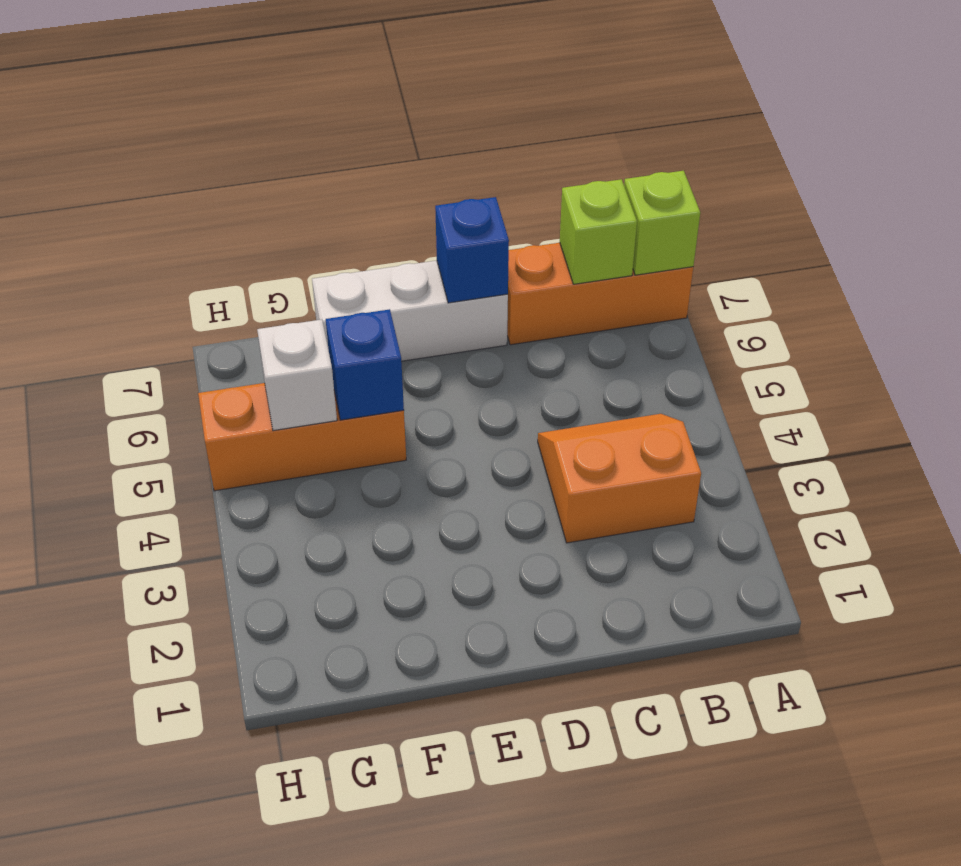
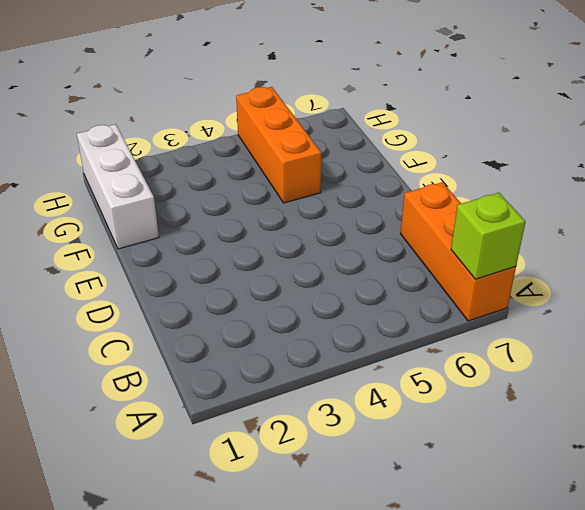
white 1x3 brick [77,124,159,249] -> white 1x3 brick moved to [312,260,508,361]
none -> orange 2x2 slope [538,414,701,543]
none -> lime 1x1 brick [560,179,637,284]

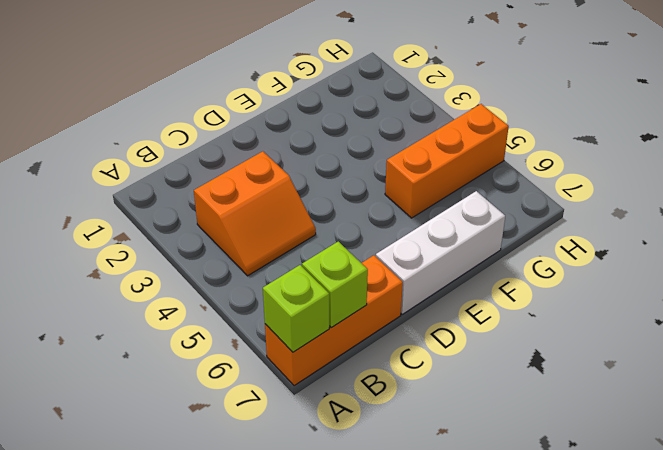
none -> blue 1x1 brick [435,197,509,303]
none -> blue 1x1 brick [326,309,404,420]

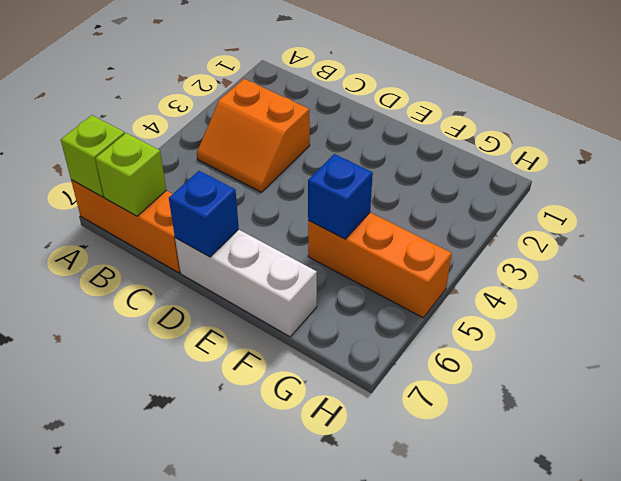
none -> white 1x1 brick [257,320,337,431]

